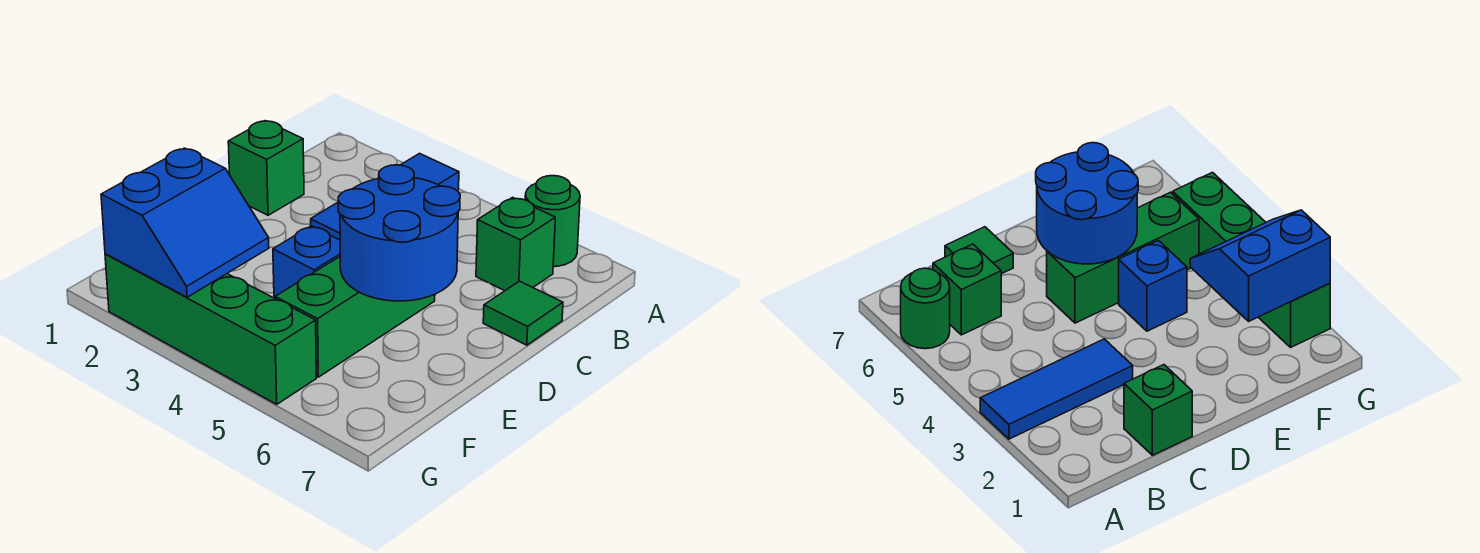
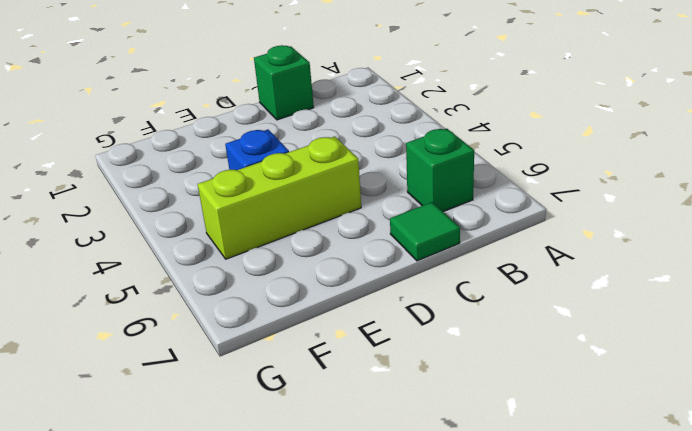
lime 1x3 brick [198,136,361,259] -> green 1x3 brick [275,257,435,377]
none -> blue 1x3 tile [311,153,459,240]
none -> green 1x1 round brick [525,176,580,267]

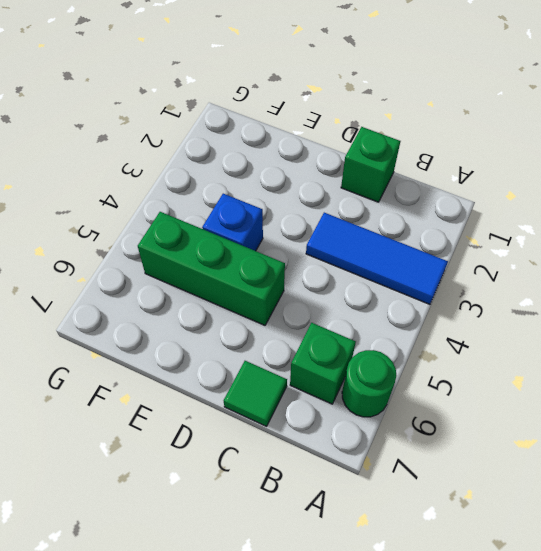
none -> green 1x4 brick [105,254,316,404]
none -> blue 2x2 round brick [338,165,460,301]

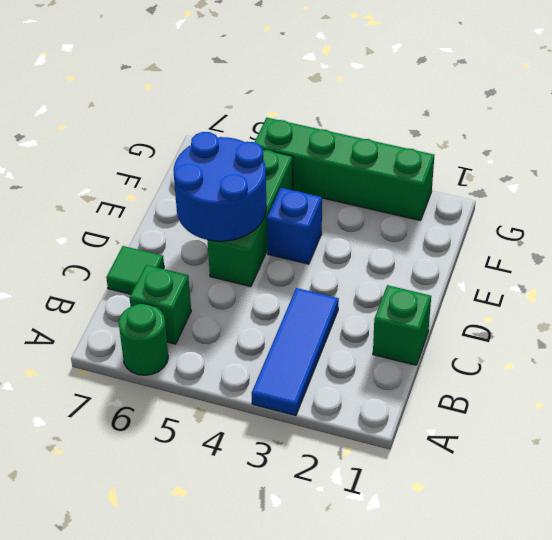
none -> blue 2x2 slope [101,148,269,297]

